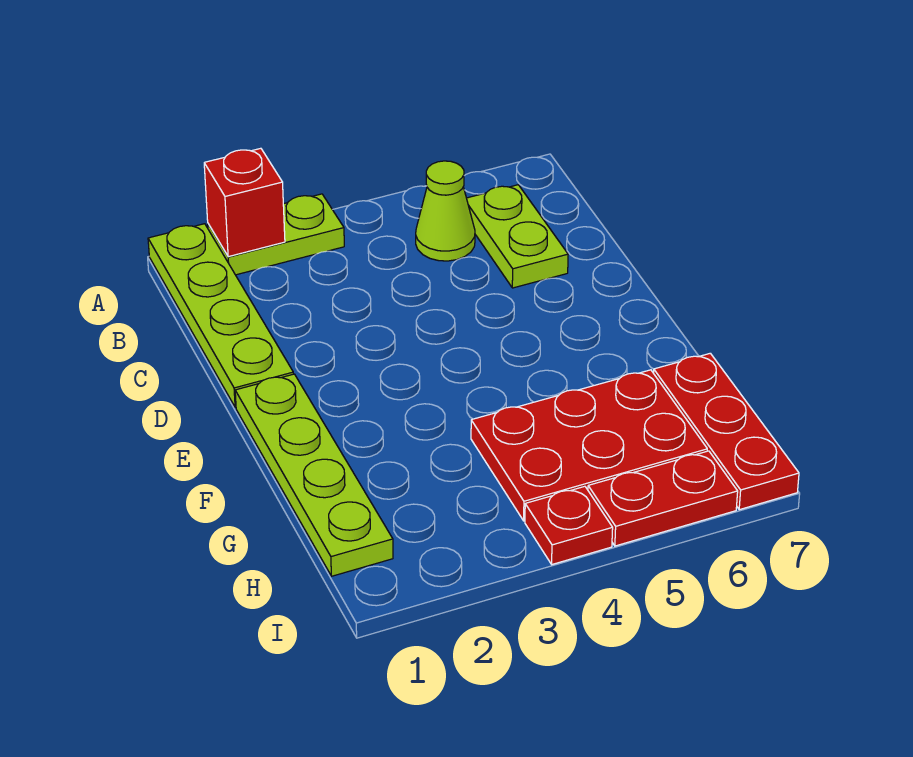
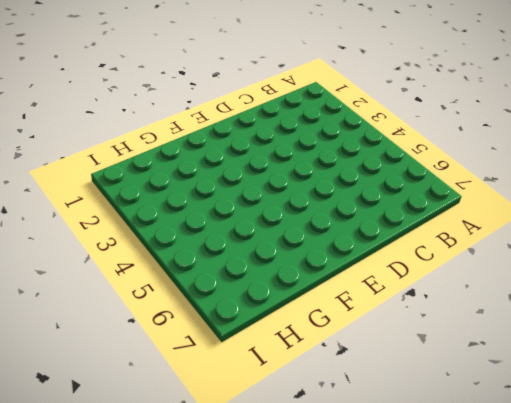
none -> lime 1x4 plate [148,224,293,407]
none -> lime 1x2 plate [208,194,344,275]

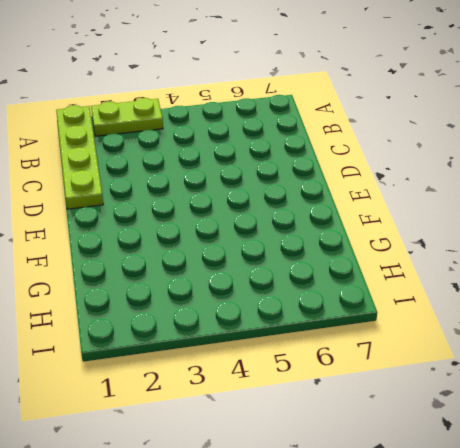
none -> lime 1x1 cone [416,161,475,261]
none -> lime 1x2 plate [467,185,568,288]

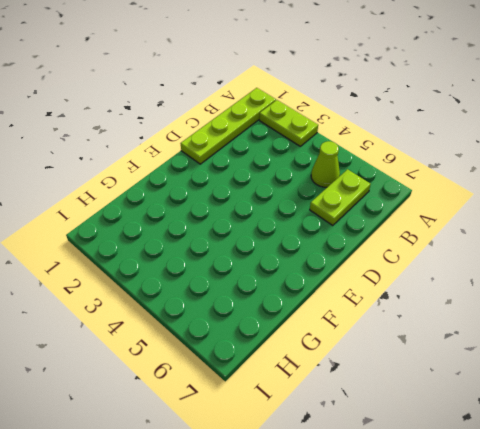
none -> lime 1x4 plate [235,374,393,576]
none -> red 2x3 plate [471,370,707,521]

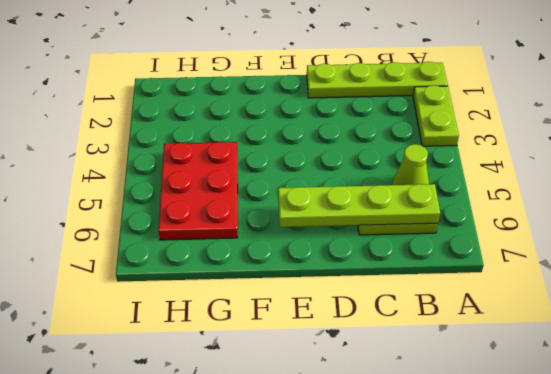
lime 1x4 plate [278,184,440,227] -> lime 1x4 plate moved to [235,374,393,576]
none -> red 1x3 plate [654,353,799,510]
none -> red 1x1 plate [525,486,613,564]

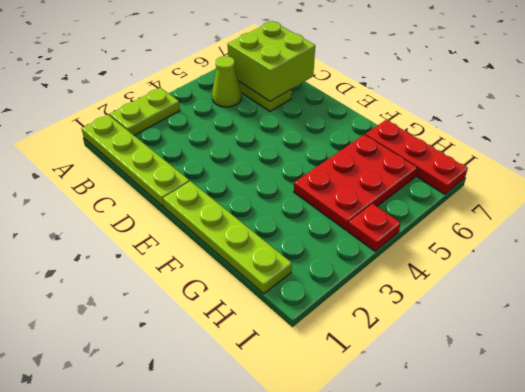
lime 2x2 brick [228,21,315,101] -> none
none -> red 1x2 plate [588,451,738,546]
none -> red 1x1 brick [204,148,285,257]

